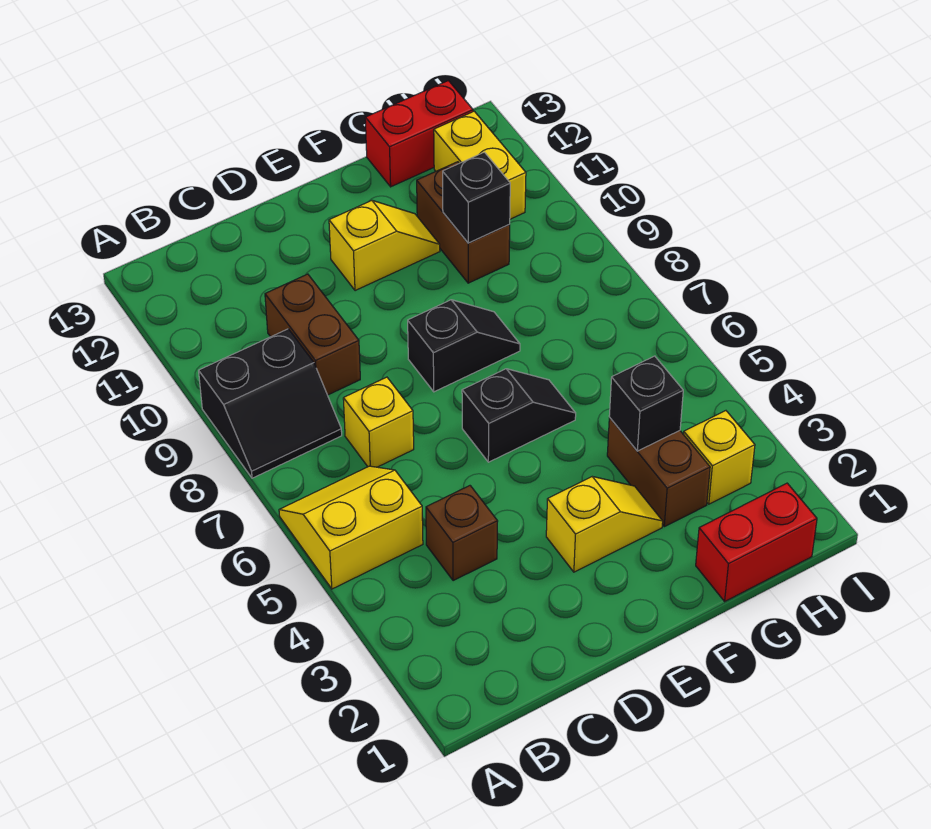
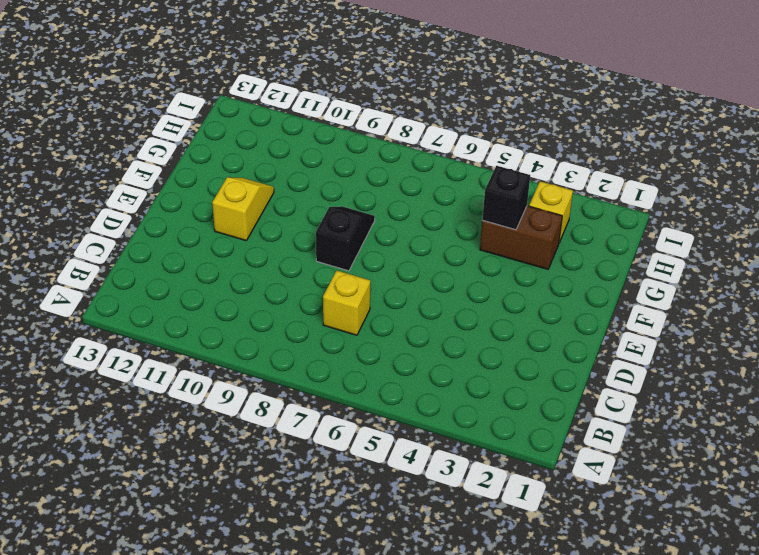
none -> yellow 2x2 slope [279,466,423,589]
none -> black 2x2 slope [199,329,342,478]
none -> brown 1x1 brick [426,486,498,581]

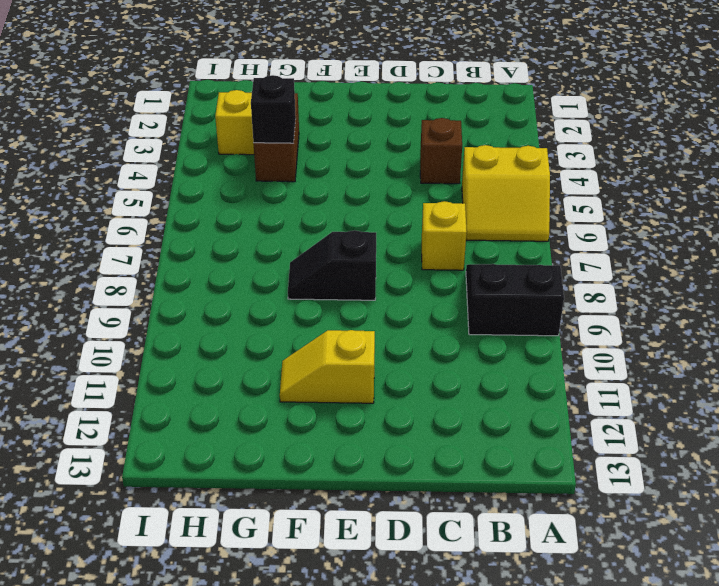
none -> brown 1x2 brick [265,274,360,395]
none -> yellow 1x2 slope [546,477,663,572]
none -> black 1x2 slope [462,369,576,462]

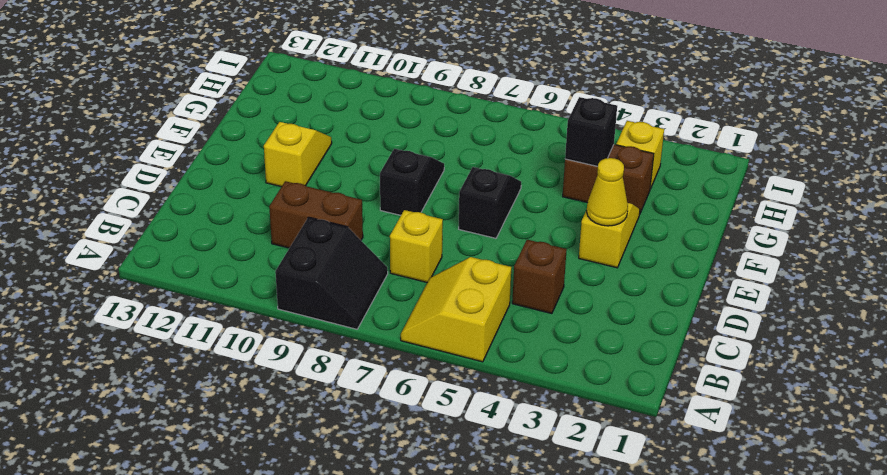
yellow 1x1 cone [587,158,628,226] -> none
none -> red 1x2 brick [696,483,817,601]
none -> brown 1x2 brick [417,162,510,283]
none -> red 1x2 brick [365,81,473,187]

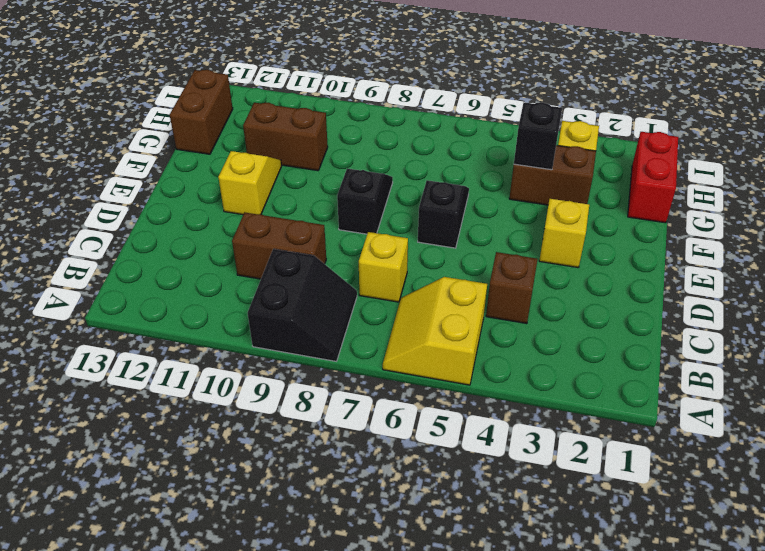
brown 1x2 brick [170,70,233,154] -> red 1x2 brick [365,81,473,187]
none -> yellow 1x2 brick [434,111,526,219]
none -> black 1x1 brick [443,152,510,243]

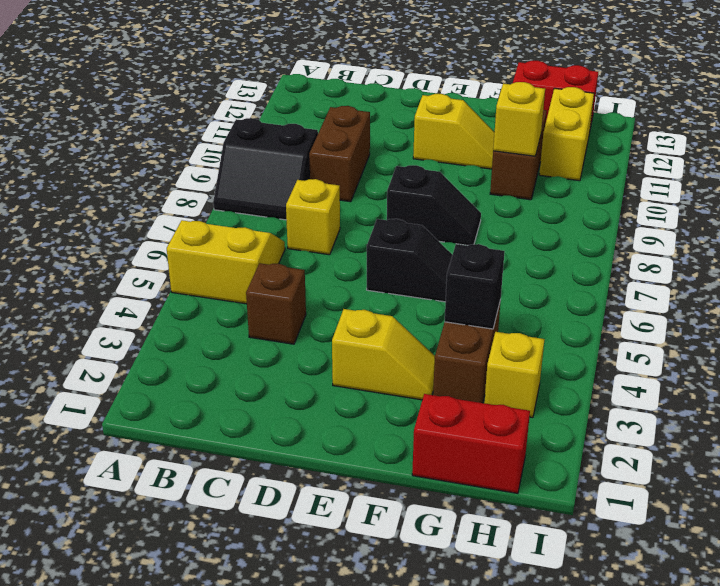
yellow 1x1 brick [493,82,545,156] -> black 1x1 brick [443,152,510,243]

